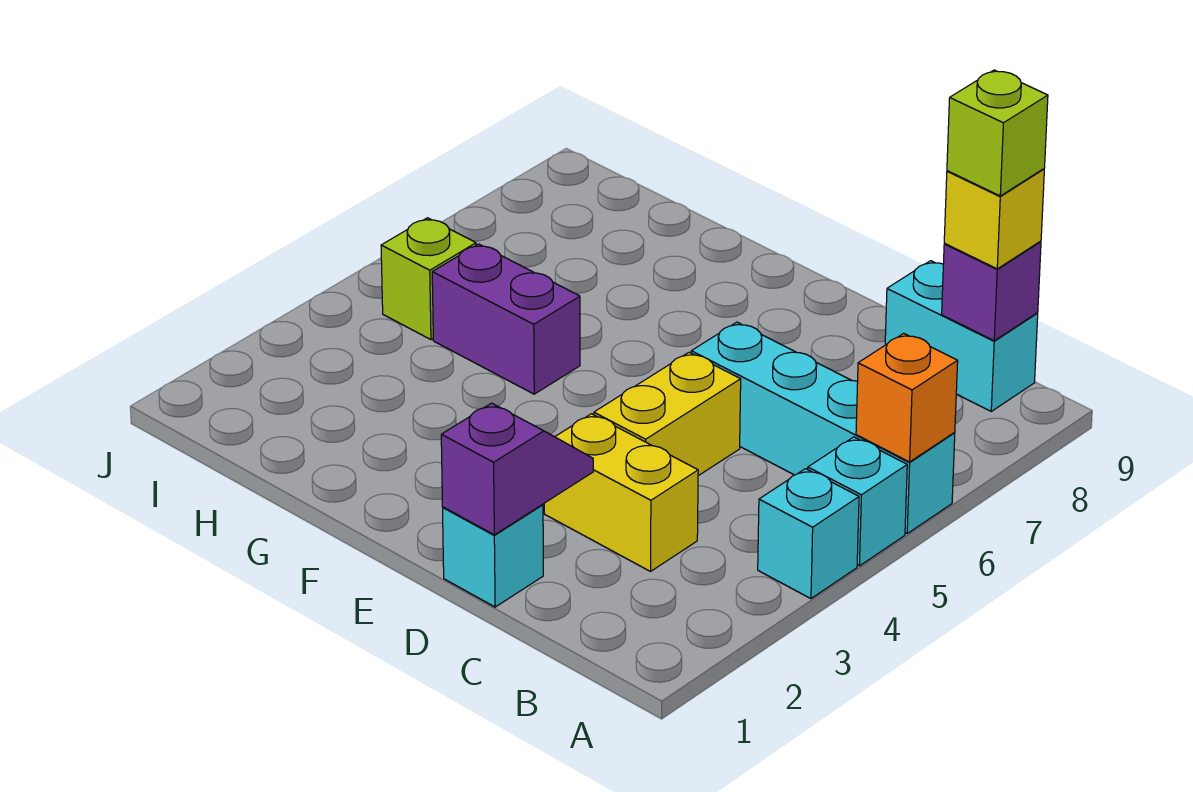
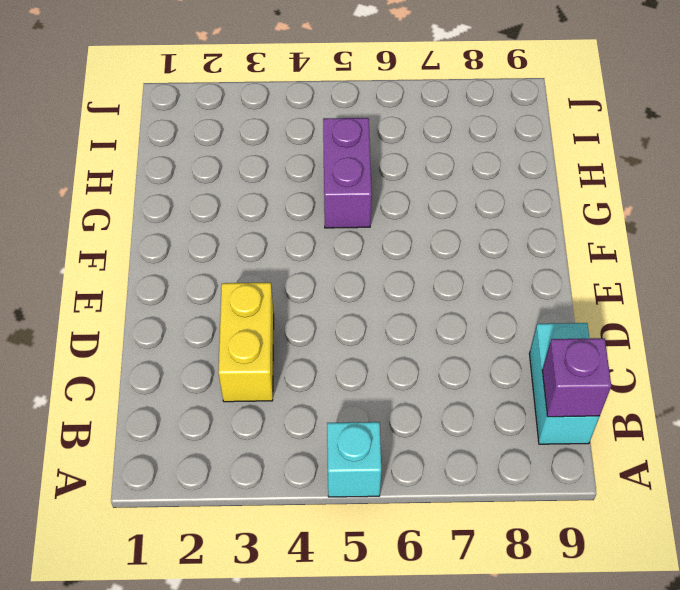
none -> cyan 1x1 brick [758,469,859,599]
none -> cyan 1x4 brick [691,322,955,533]
none -> cyan 1x1 brick [443,504,543,607]

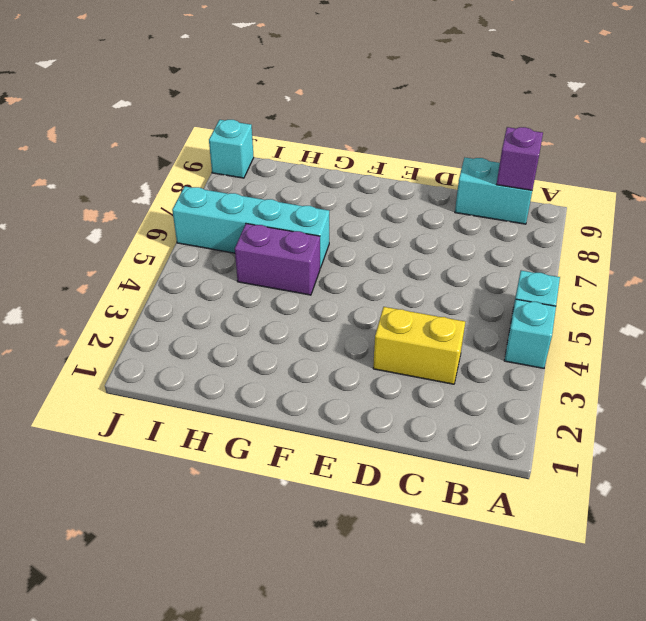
cyan 1x4 brick [172,186,329,268] -> cyan 1x4 brick moved to [691,322,955,533]
cyan 1x1 brick [209,120,254,178] -> cyan 1x1 brick moved to [443,504,543,607]
none -> yellow 1x2 brick [594,352,741,476]
none -> lime 1x1 brick [381,218,476,340]
none -> orange 1x1 brick [856,333,958,462]

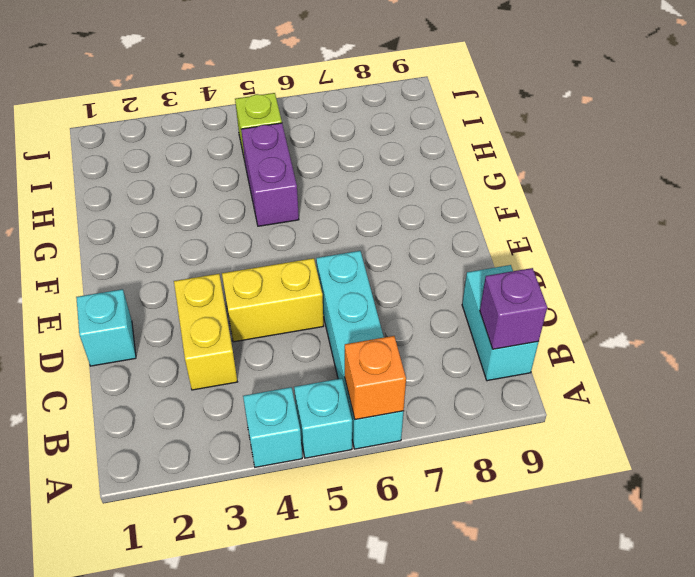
none -> purple 1x2 slope [441,403,593,535]
none -> yellow 1x1 brick [944,169,1044,269]
none -> lime 1x1 brick [947,70,1048,196]

